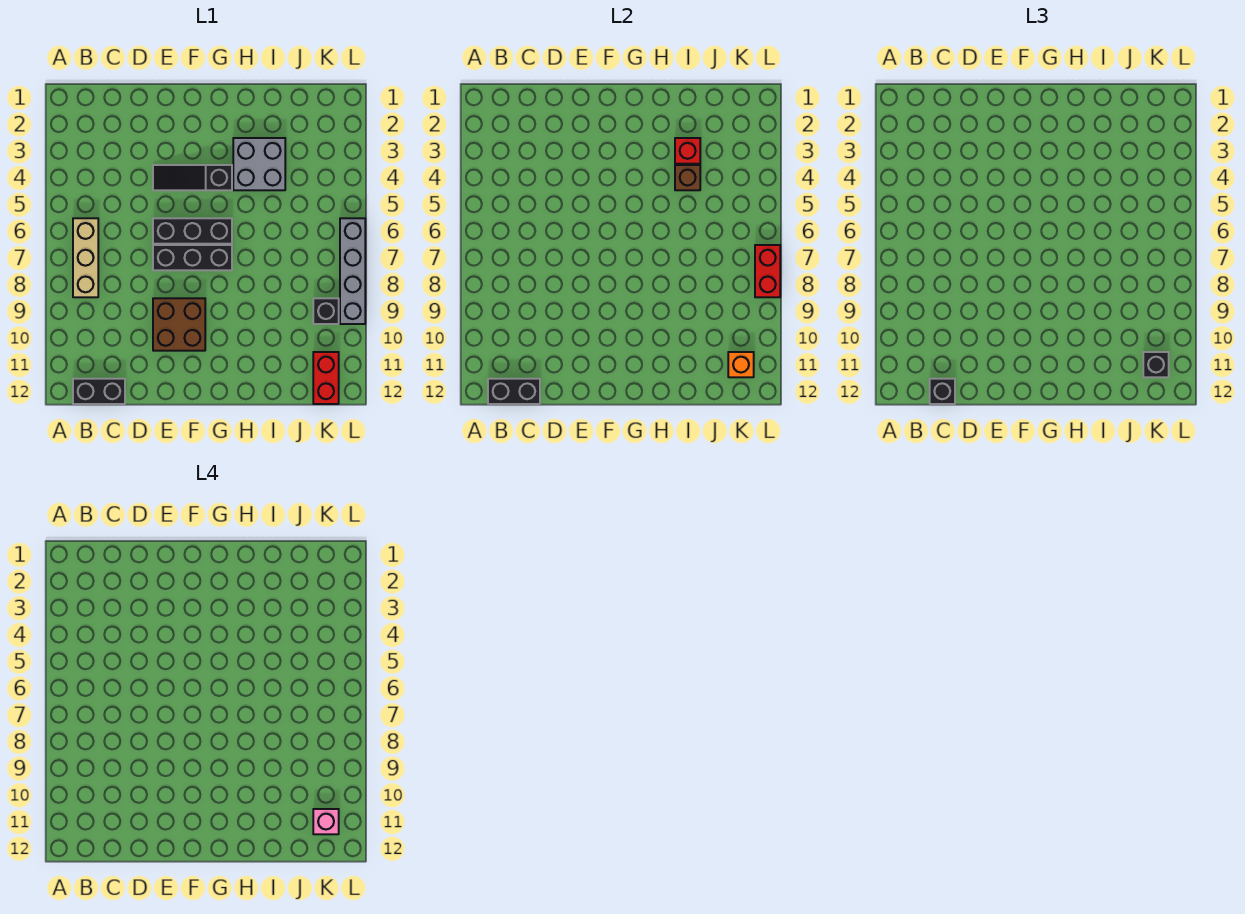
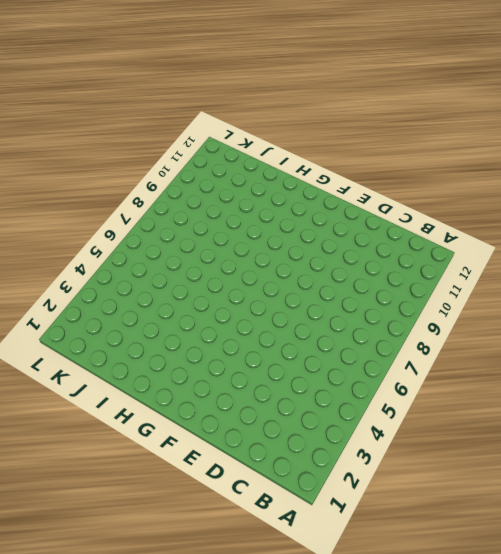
none -> tan 1x3 brick [73,218,98,297]
none -> black 1x2 brick [73,379,125,404]
none -> black 1x3 slope [153,165,232,190]

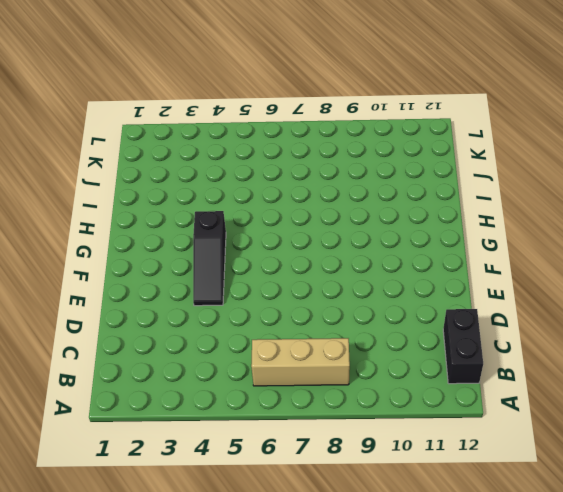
none -> black 1x3 brick [153,218,232,244]
none -> black 1x3 brick [153,245,232,270]
none -> brown 2x2 brick [153,298,205,351]

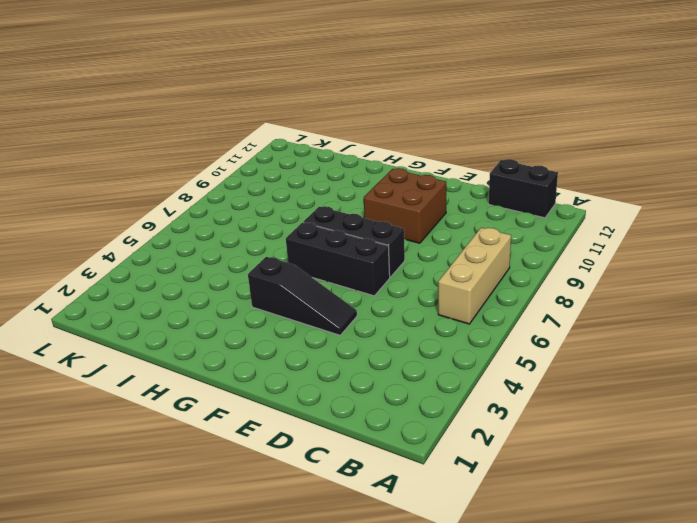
none -> grey 2x2 brick [233,138,285,190]
none -> black 1x1 brick [313,298,339,324]
none -> red 1x2 brick [313,352,339,404]

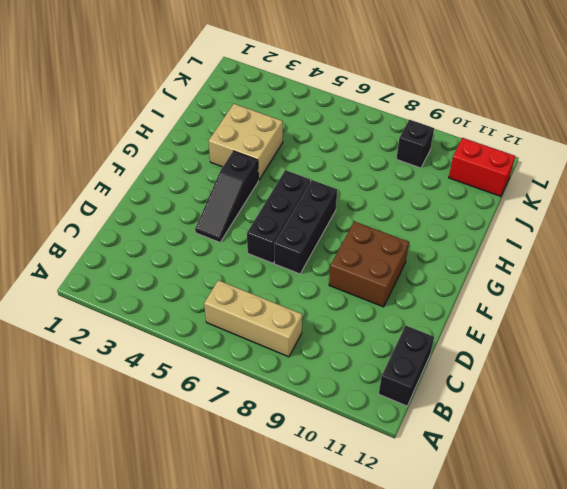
tan 2x2 brick [209,104,283,180] -> grey 2x2 brick [233,138,285,190]
none -> grey 1x4 brick [340,218,365,324]
none -> black 1x2 brick [488,379,540,404]
none -> red 1x1 brick [675,138,700,164]

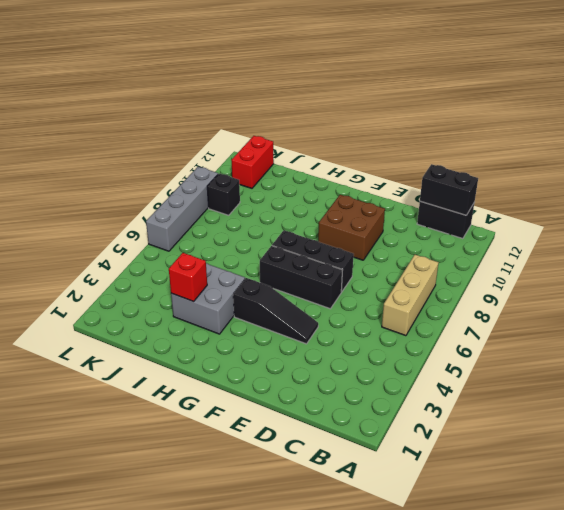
none -> brown 1x1 brick [675,165,700,190]
none -> orange 1x1 brick [728,352,754,377]
none -> red 1x2 brick [755,245,780,297]

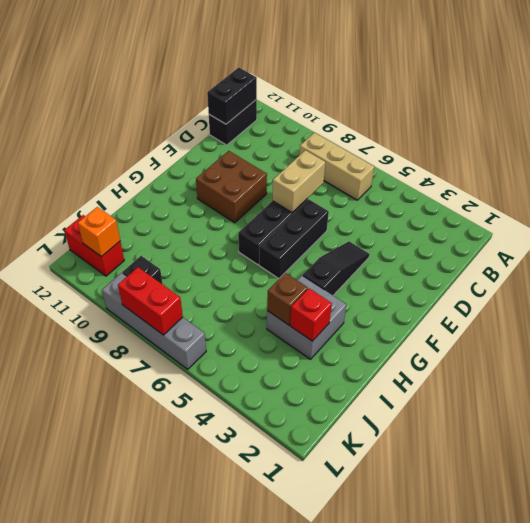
tan 1x2 brick [272,150,325,213] -> none
none -> black 1x1 brick [930,379,955,404]
none -> black 1x1 brick [1143,352,1169,377]
none -> pink 1x1 brick [313,809,339,834]

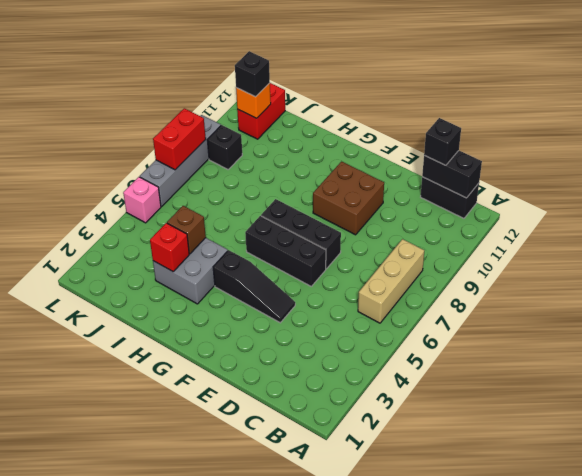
pink 1x1 brick [123,177,161,223] -> pink 1x1 brick moved to [313,809,339,834]

